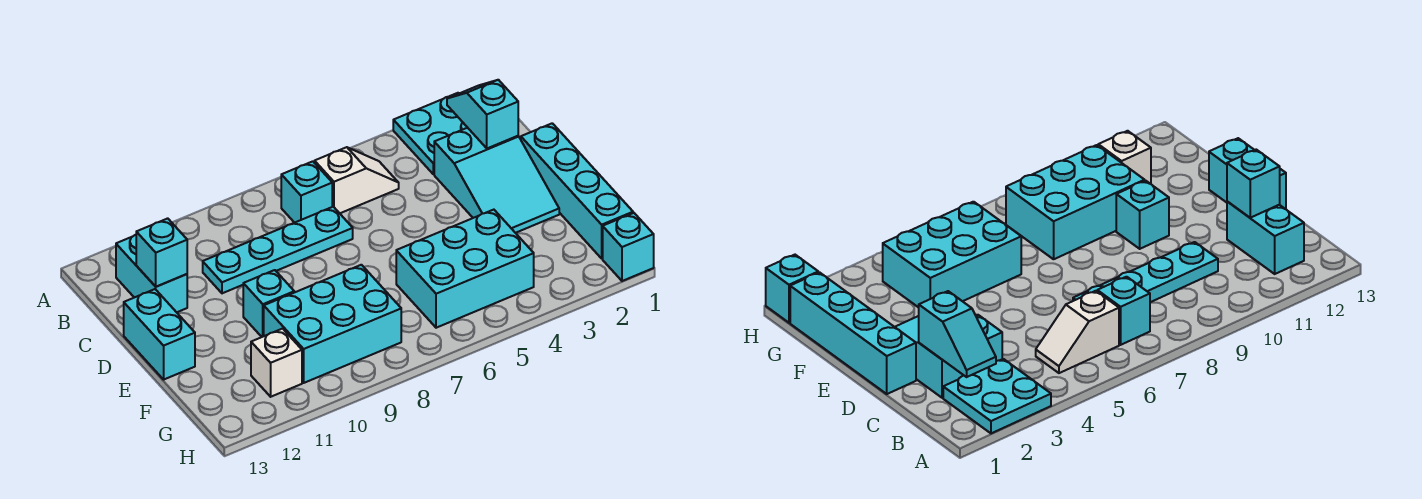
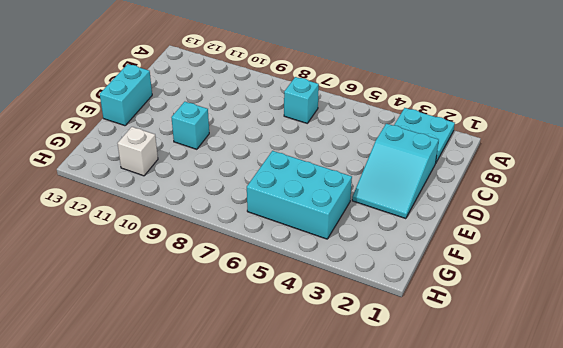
none -> white 1x2 slope [315,147,399,213]
none -> cyan 1x2 brick [116,235,187,312]
none -> cyan 1x4 plate [203,207,353,293]

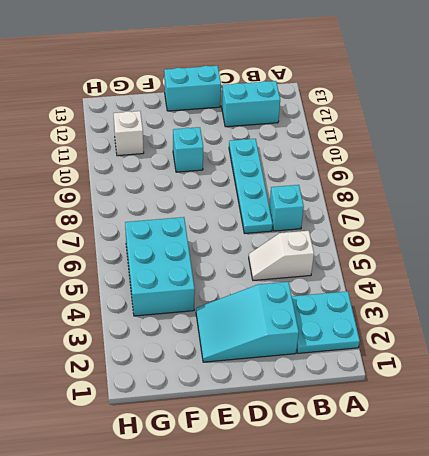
white 1x2 slope [249,231,314,281] -> white 1x2 slope turned to [315,147,399,213]
none -> cyan 1x4 brick [521,123,633,258]
none -> cyan 2x3 brick [264,265,401,383]
none -> cyan 1x1 brick [603,213,654,281]

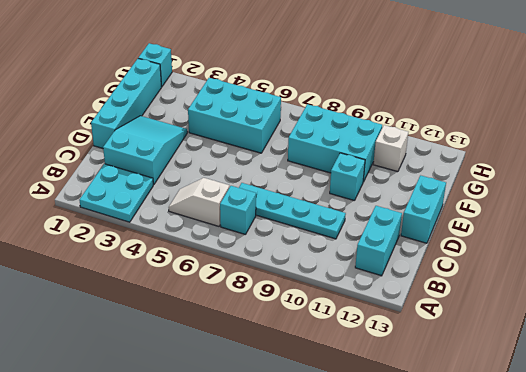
none -> cyan 1x2 slope [447,80,518,148]
none -> cyan 1x1 brick [136,218,187,287]

